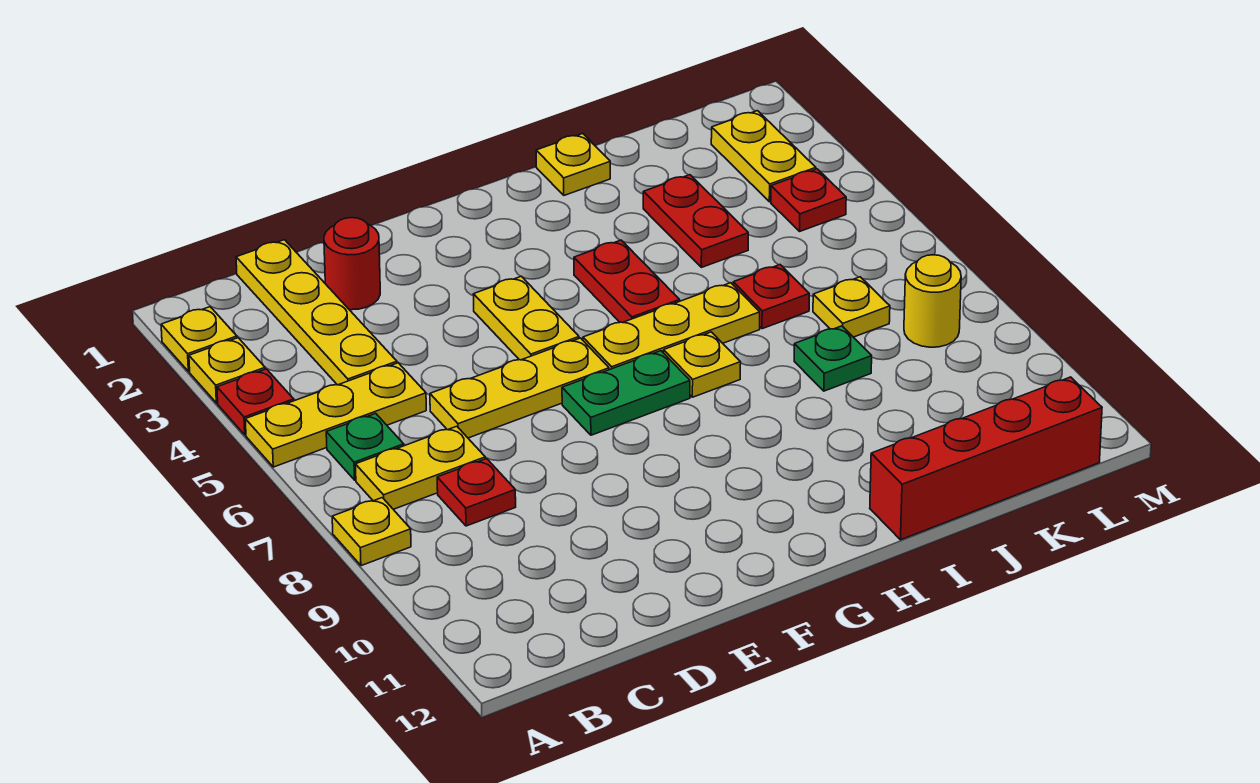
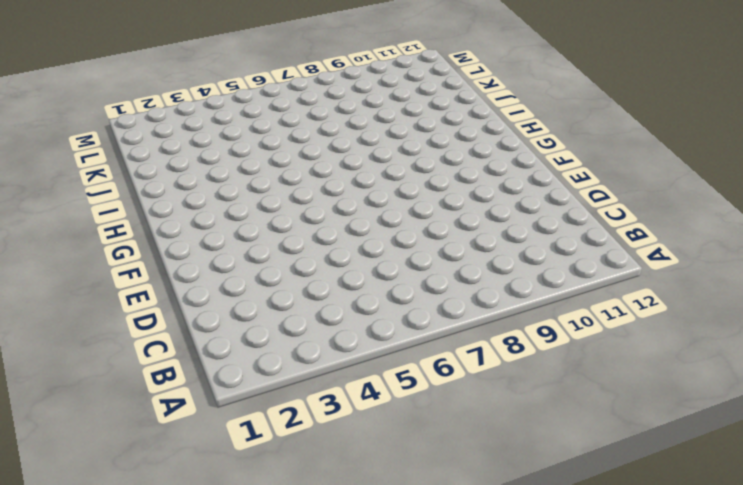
none -> yellow 1x1 plate [161,307,237,372]
none -> yellow 1x1 plate [189,338,265,403]
none -> red 1x1 plate [217,369,294,435]

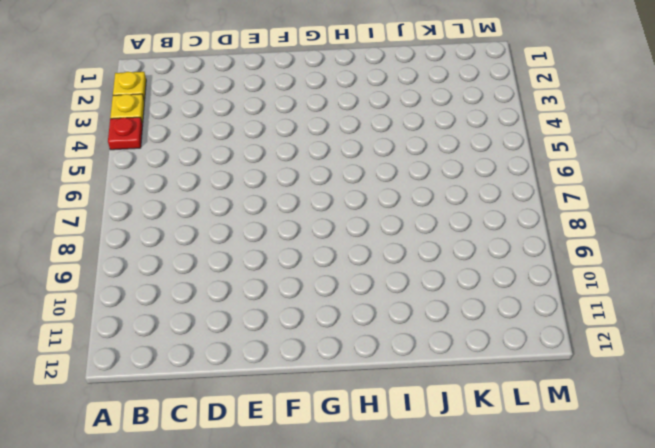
none -> yellow 1x3 plate [245,363,426,467]
none -> yellow 1x1 plate [332,498,411,566]
none -> green 1x1 plate [326,413,404,480]

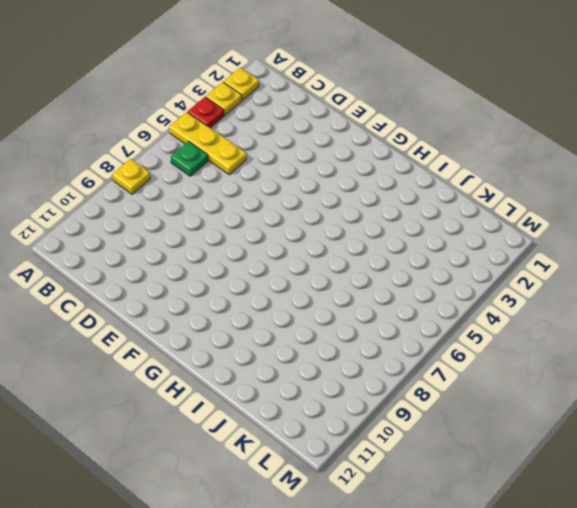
none -> yellow 1x2 plate [355,426,485,509]
none -> yellow 1x4 plate [236,240,397,385]
none -> red 1x1 plate [437,459,516,526]

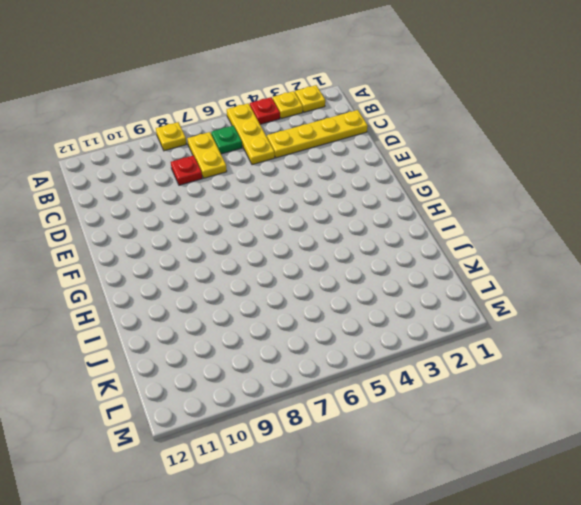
none -> red 1x1 round brick [324,218,380,310]
none -> yellow 1x3 plate [430,338,609,438]
none -> yellow 1x2 plate [473,276,579,360]

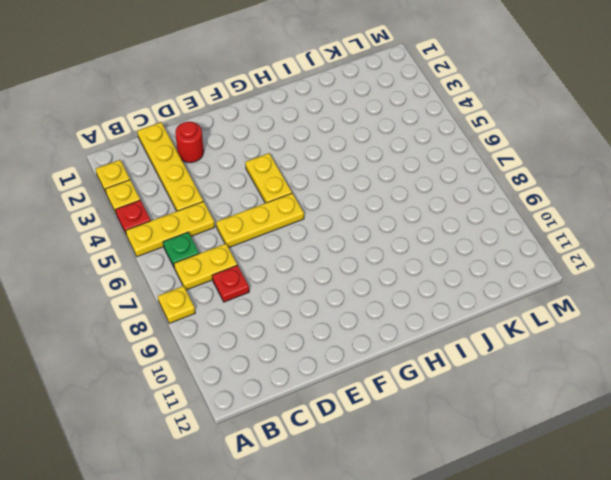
none -> green 1x2 plate [562,351,690,435]
none -> yellow 1x3 plate [583,283,760,370]
none -> red 1x2 plate [574,240,680,323]

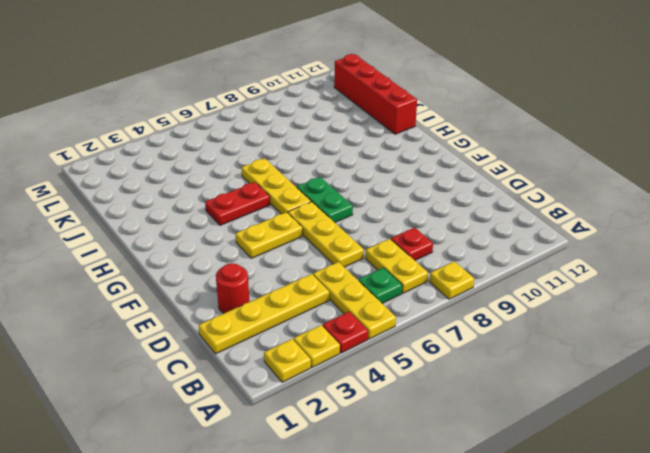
none -> yellow 1x1 plate [664,332,741,397]
none -> yellow 1x1 plate [536,134,610,195]
none -> red 1x2 plate [643,175,748,267]

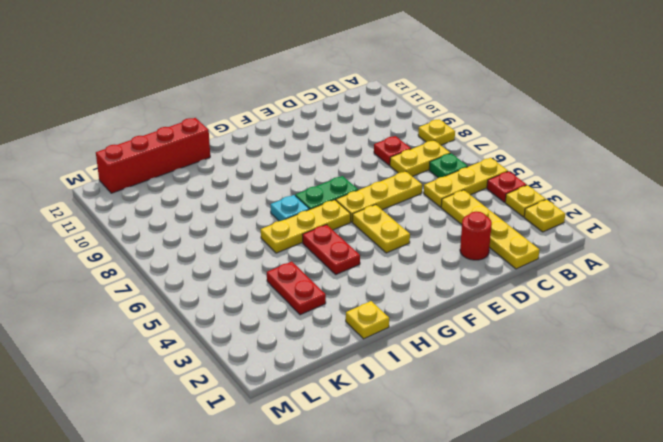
cyan 1x1 plate [270,195,309,221] -> yellow 1x1 plate [664,332,741,397]
none -> red 1x1 plate [733,265,809,329]
none -> green 1x1 plate [794,326,872,391]
none -> yellow 1x1 plate [813,277,890,337]

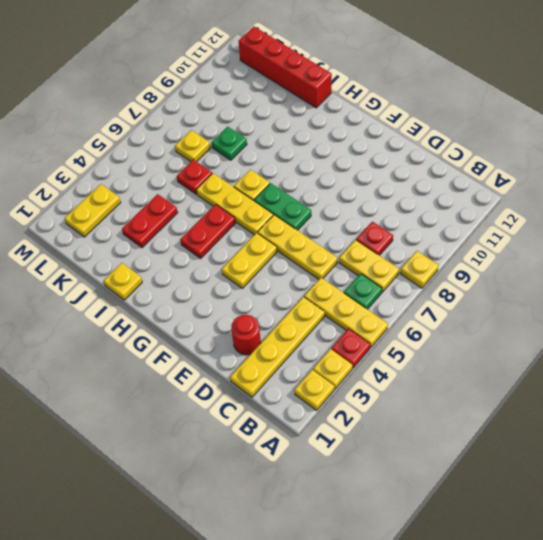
none -> red 1x1 plate [771,169,846,231]
none -> yellow 1x1 round brick [904,255,961,347]

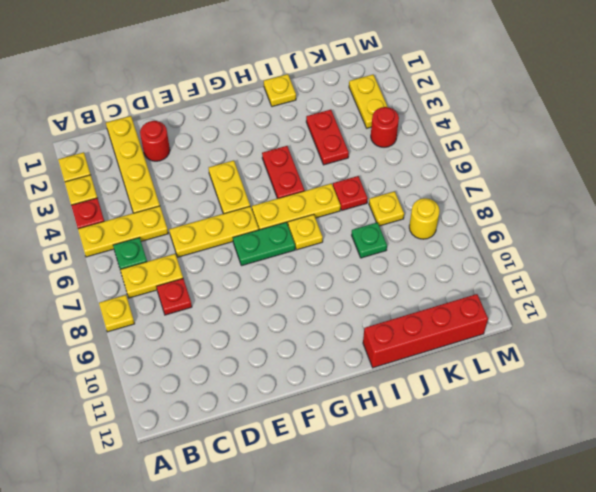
red 1x1 round brick [371,107,399,147] -> red 1x1 plate [771,169,846,231]

